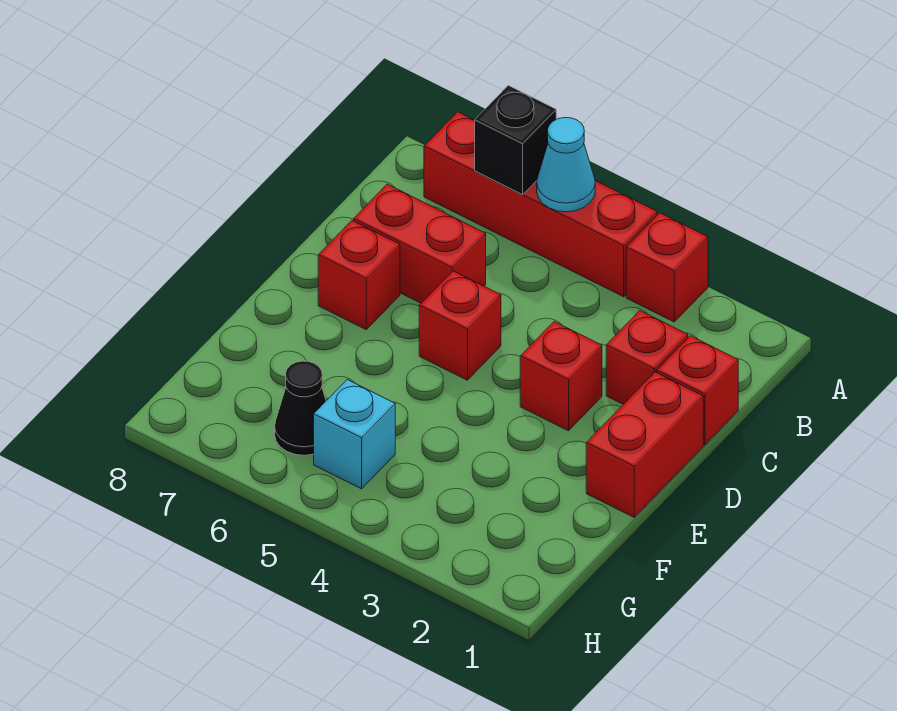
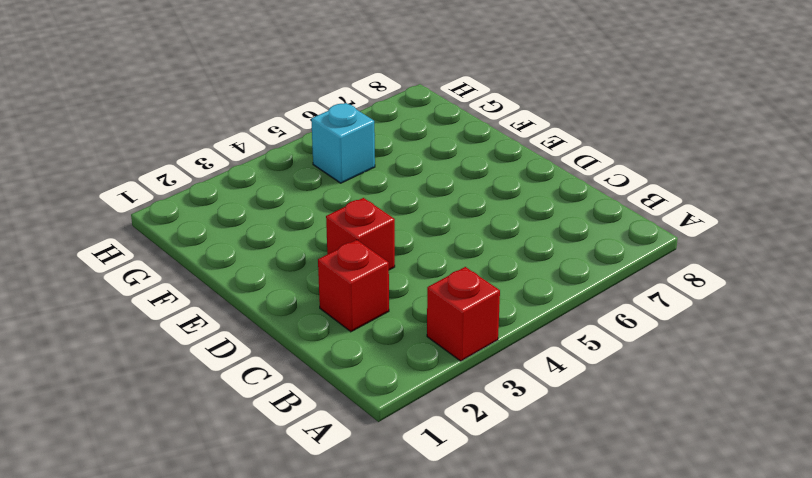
none -> red 1x4 brick [424,112,657,297]
none -> red 1x1 brick [657,336,738,445]
none -> red 1x2 brick [354,184,486,303]

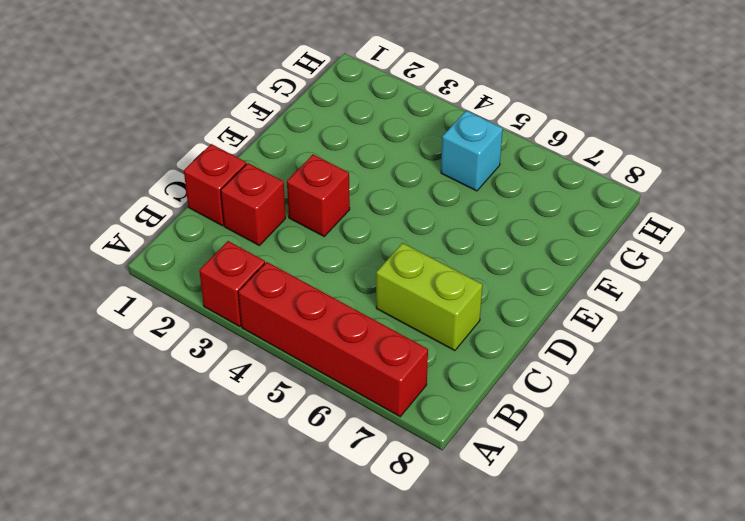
lime 1x2 brick [376,243,483,351] -> red 1x2 brick [354,184,486,303]
none -> red 1x2 brick [586,372,703,517]
none -> red 1x1 brick [419,271,501,380]
none -> red 1x1 brick [318,221,400,329]

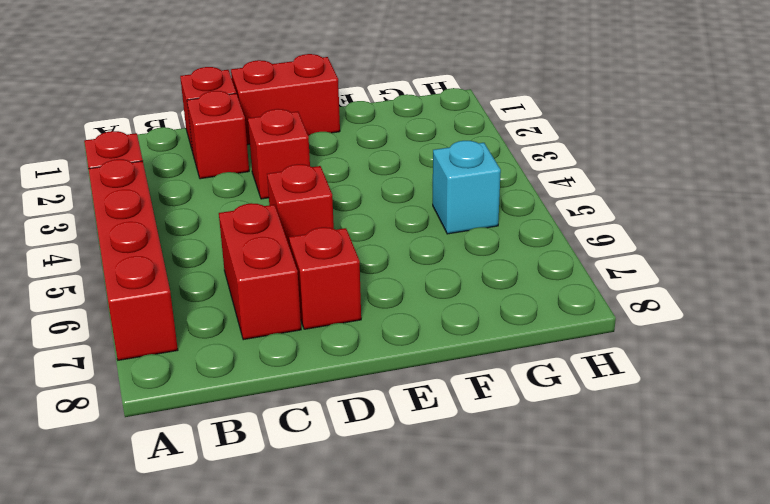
none -> black 1x1 cone [275,361,326,455]
none -> cyan 1x1 cone [537,118,595,212]
none -> black 1x1 brick [475,85,556,195]

